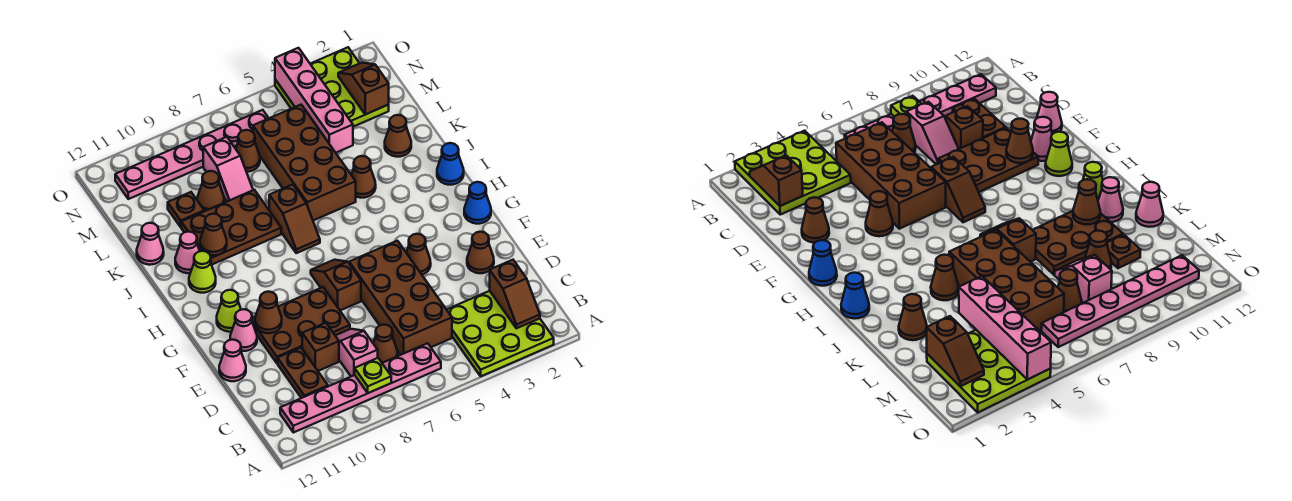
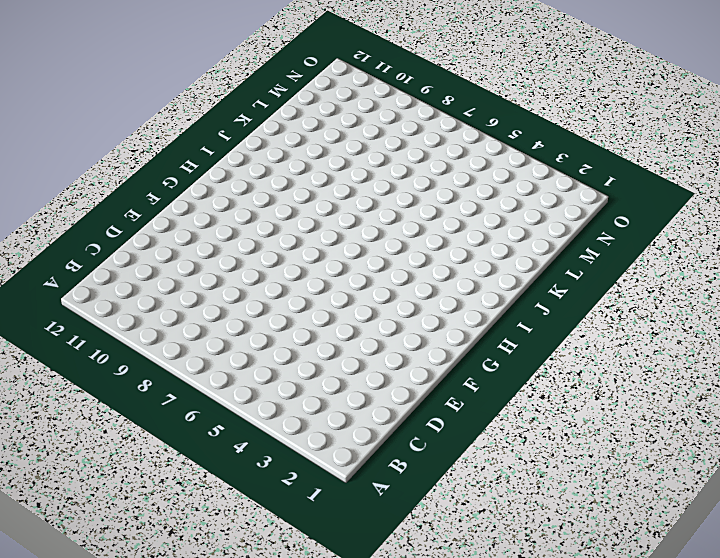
none -> lime 3x3 plate [447,291,554,376]
none -> pink 1x6 plate [280,343,441,433]
none -> brown 2x4 brick [349,241,452,355]
none -> brown 1x1 cone [373,325,397,363]

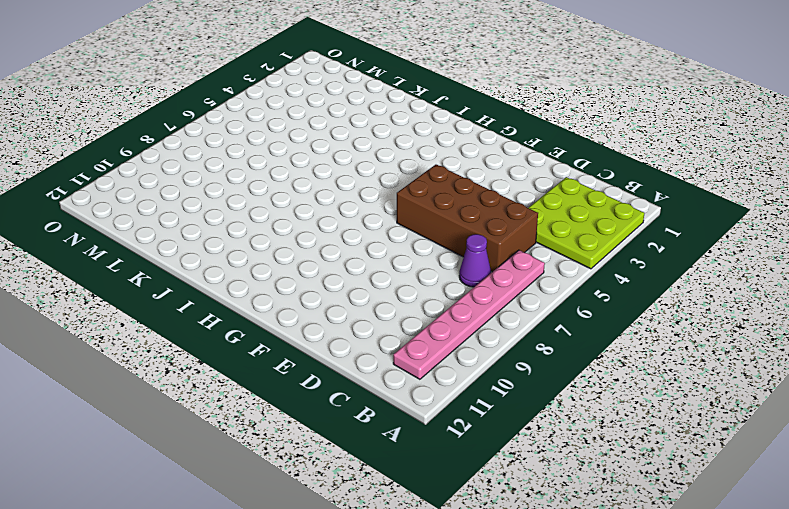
purple 1x1 cone [459,234,491,287] -> brown 1x1 cone [373,325,397,363]
none -> pink 1x2 slope [335,329,378,376]
none -> brown 1x2 plate [278,348,328,398]
none -> brown 1x1 brick [302,323,339,371]
none -> brown 1x1 cone [467,232,494,273]

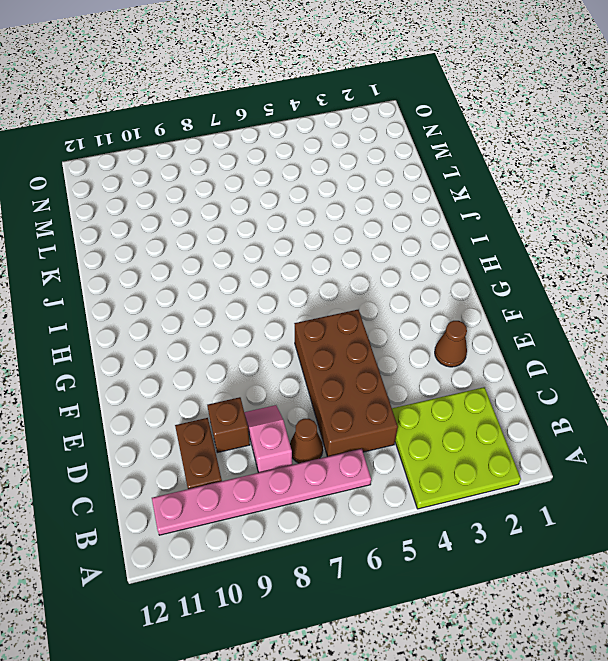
none -> brown 2x3 plate [252,287,350,363]
none -> pink 1x1 cone [219,340,246,381]
none -> brown 1x1 cone [406,234,431,275]
none -> brown 1x2 slope [311,260,361,310]

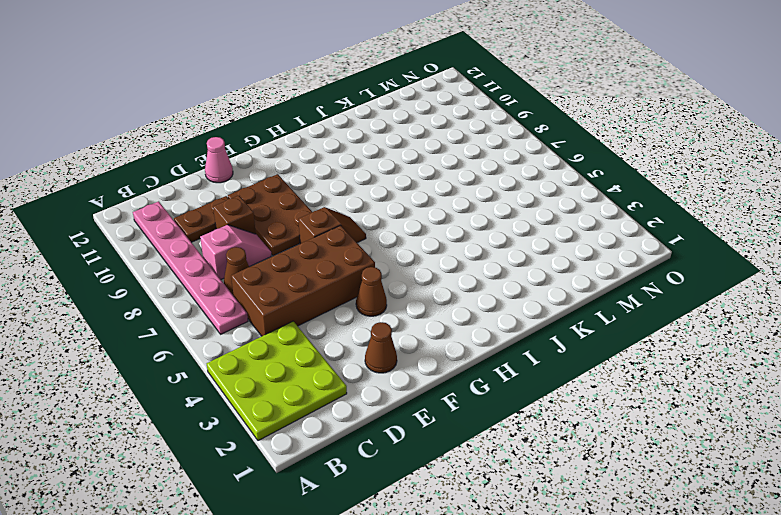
none -> pink 1x1 cone [230,309,257,351]
none -> blue 1x1 cone [464,182,491,224]
none -> lime 1x1 cone [217,290,241,332]
none -> blue 1x1 cone [437,143,464,185]

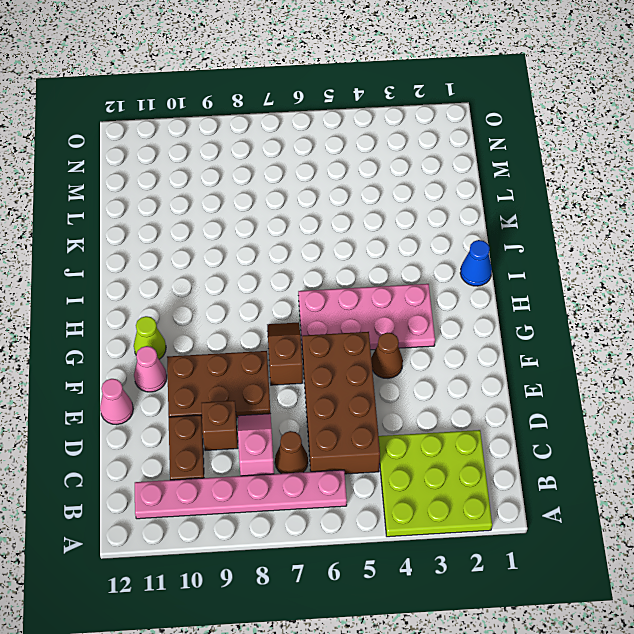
pink 2x4 plate [298,284,435,350] -> none
none -> brown 1x1 cone [467,232,494,273]
none -> blue 1x1 cone [464,182,491,224]
none -> brown 1x2 slope [269,185,320,253]
none -> lime 1x1 cone [189,251,216,293]

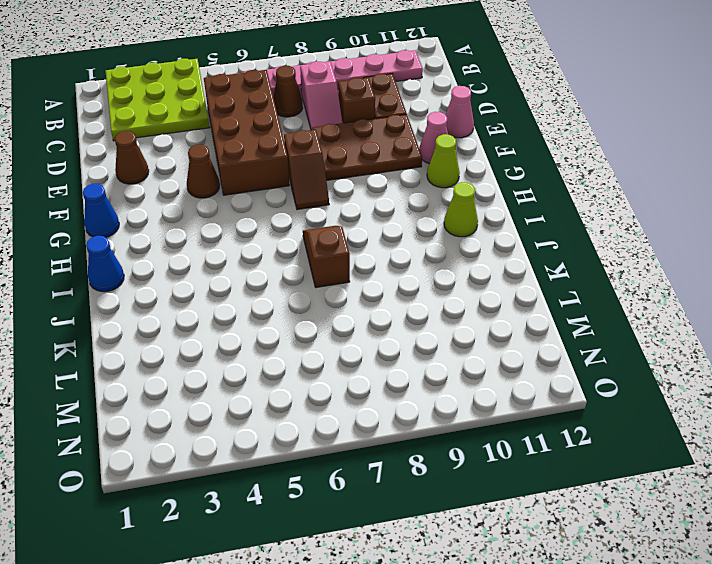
none -> brown 1x1 cone [351,156,376,198]
none -> brown 2x4 brick [253,105,356,220]
none -> brown 2x3 plate [181,190,281,265]
none -> pink 1x1 cone [175,232,200,273]

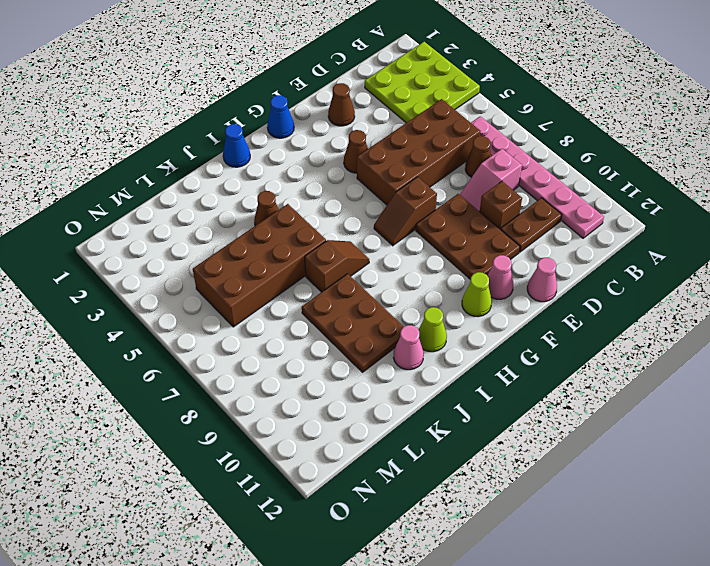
none -> brown 1x1 cone [385,115,411,157]
none -> pink 1x1 cone [137,223,164,265]
none -> pink 1x2 slope [203,137,253,201]
none -> brown 1x1 cone [197,171,224,211]

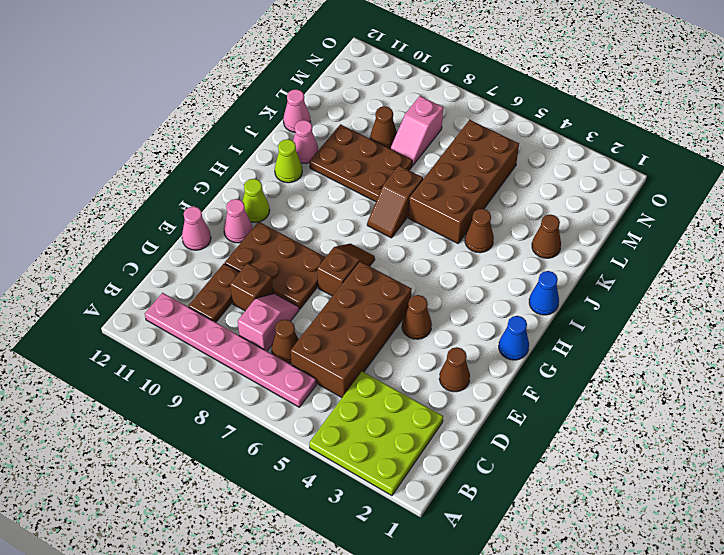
none -> brown 1x1 plate [168,192,204,227]
none -> lime 3x3 plate [275,47,389,127]
none -> brown 1x1 cone [236,130,260,172]
none -> pink 1x6 plate [115,110,269,199]

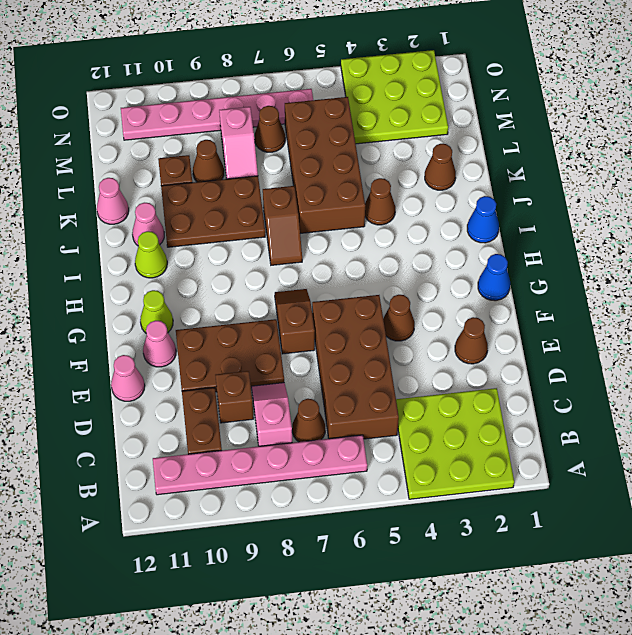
none -> brown 1x2 slope [490,260,540,328]
none -> lime 1x1 plate [355,358,391,393]
none -> brown 1x1 cone [255,292,282,333]
none -> brown 1x1 cone [200,214,227,255]

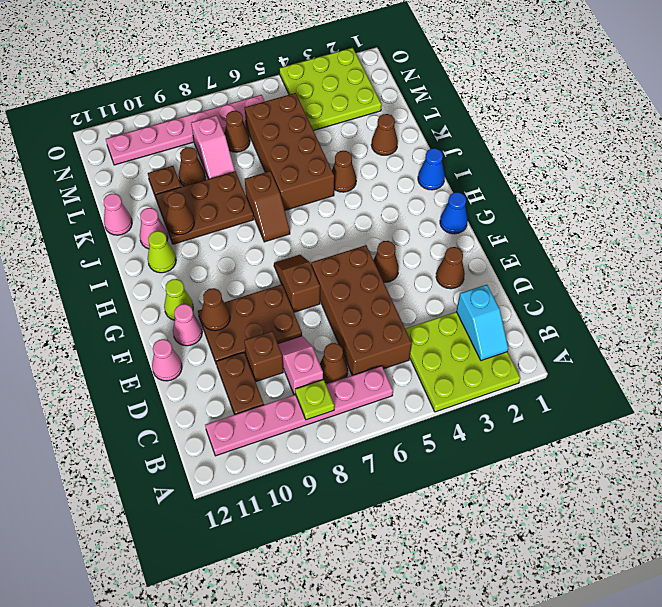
cyan 1x2 slope [456,285,508,361] -> brown 1x2 slope [490,260,540,328]
none -> pink 1x4 brick [275,48,353,153]
none -> brown 1x2 slope [338,63,389,114]

